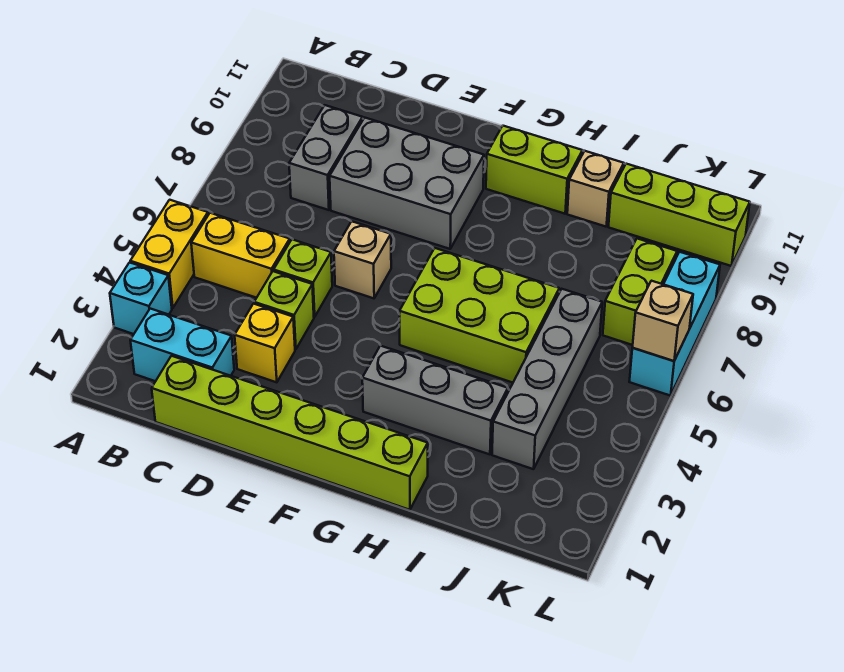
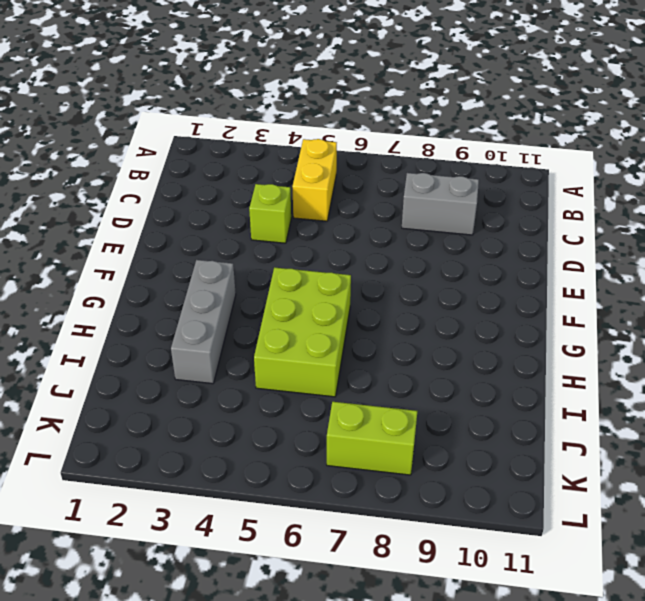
none -> cyan 1x1 brick [110,263,172,334]
none -> yellow 1x2 brick [130,200,208,308]
none -> cyan 1x2 brick [130,309,234,381]

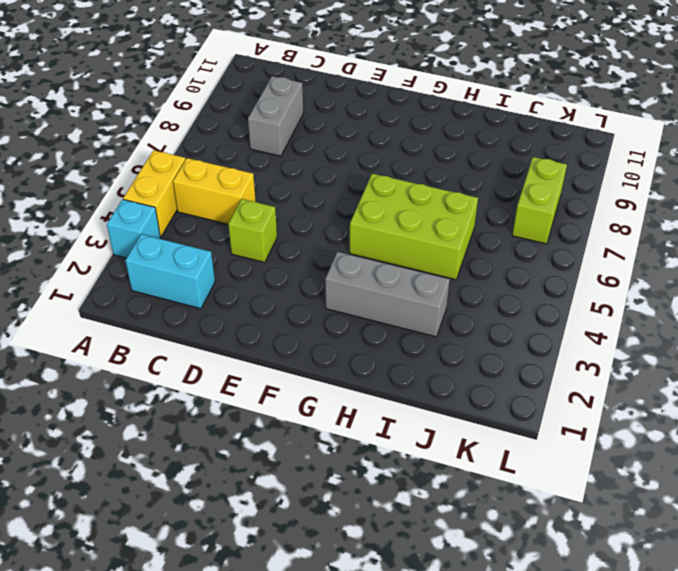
none -> lime 1x6 brick [152,356,428,510]
none -> yellow 1x1 brick [235,304,295,382]
none -> lime 1x1 brick [274,240,332,317]

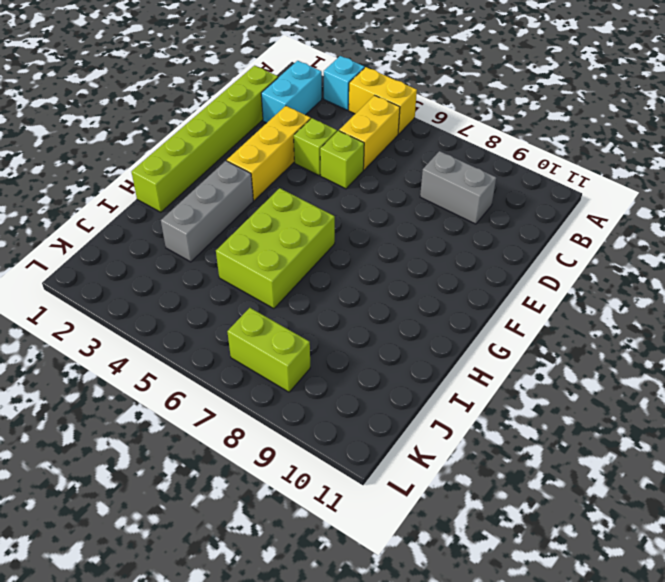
yellow 1x3 brick [227,106,311,200] -> yellow 1x1 brick [235,304,295,382]
none -> grey 2x3 brick [330,118,484,249]
none -> tan 1x1 brick [334,221,391,298]
none -> lime 1x2 brick [486,126,583,214]

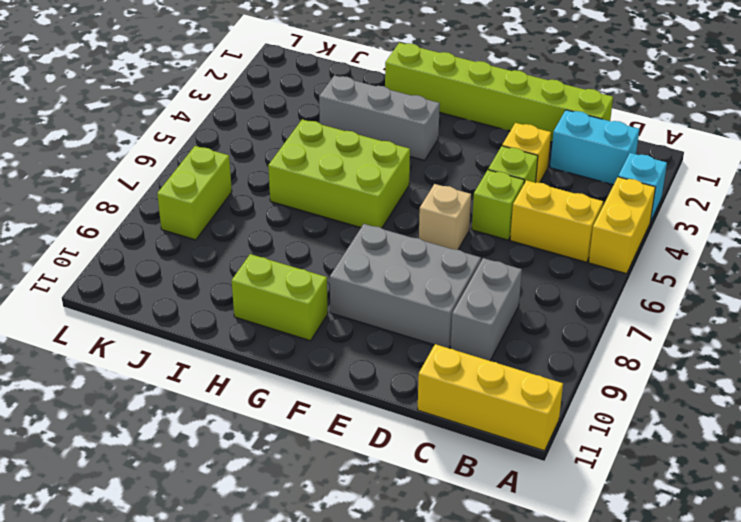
yellow 1x3 brick [418,344,563,451] -> none
none -> tan 1x1 brick [567,151,624,227]
none -> grey 1x4 brick [492,289,602,469]
none -> lime 1x3 brick [608,164,750,266]

